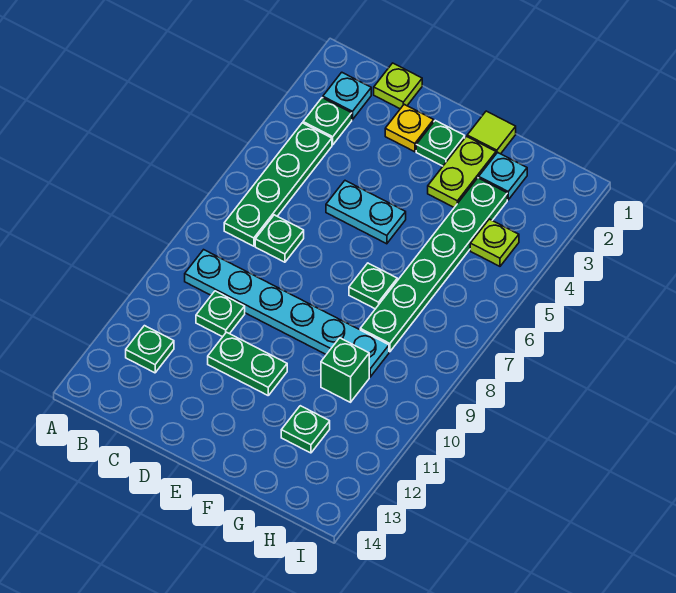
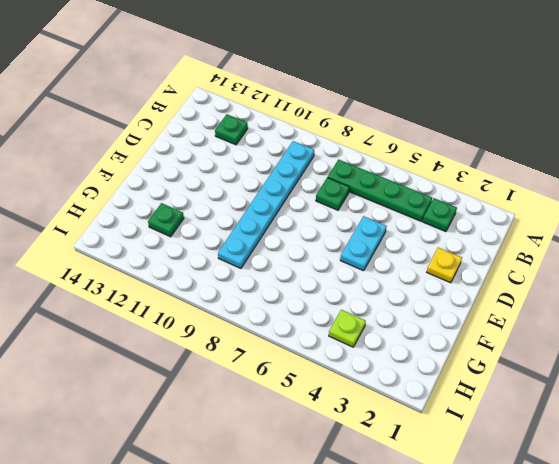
none -> cyan 1x1 plate [323,72,371,120]
none -> lime 1x1 plate [374,63,422,109]
none -> green 1x1 plate [196,291,245,337]

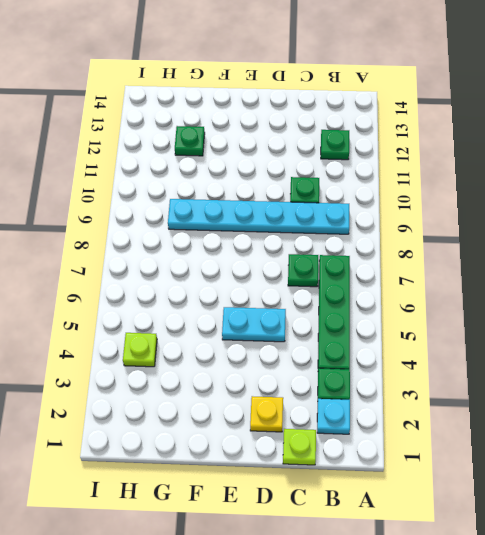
none -> green 1x2 plate [208,332,287,395]
none -> green 1x1 plate [416,120,465,166]
none -> lime 1x1 tile [467,111,516,154]

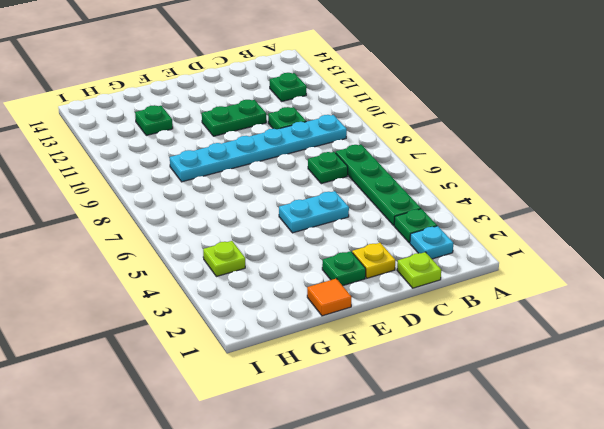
orange 1x1 tile [307,279,352,316] -> lime 1x1 tile [467,111,516,154]
none -> lime 1x2 plate [428,136,496,207]
none -> green 1x1 plate [349,263,397,309]
none -> cyan 1x1 plate [479,152,527,200]

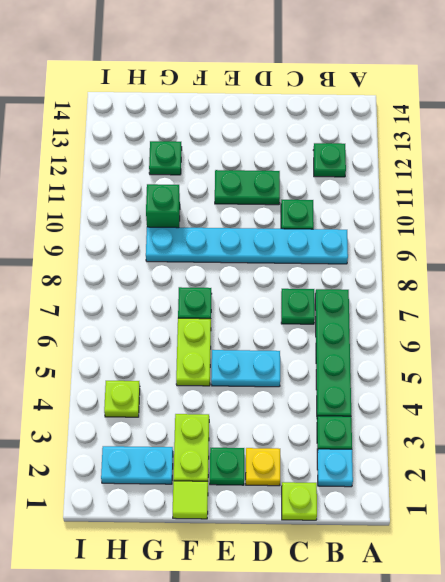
lime 1x2 plate [176,318,211,386] -> none
cyan 1x2 plate [101,446,173,484] -> cyan 1x1 plate [479,152,527,200]
none -> green 1x6 plate [360,178,507,352]

